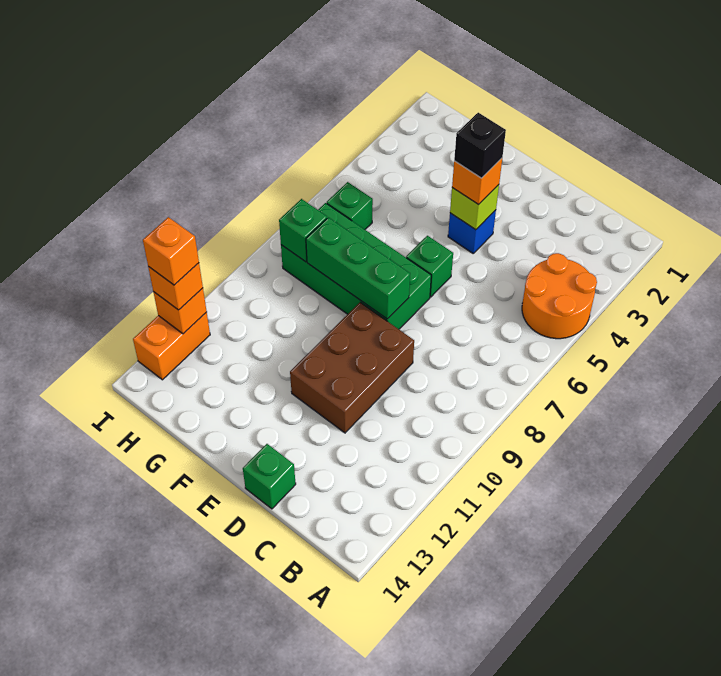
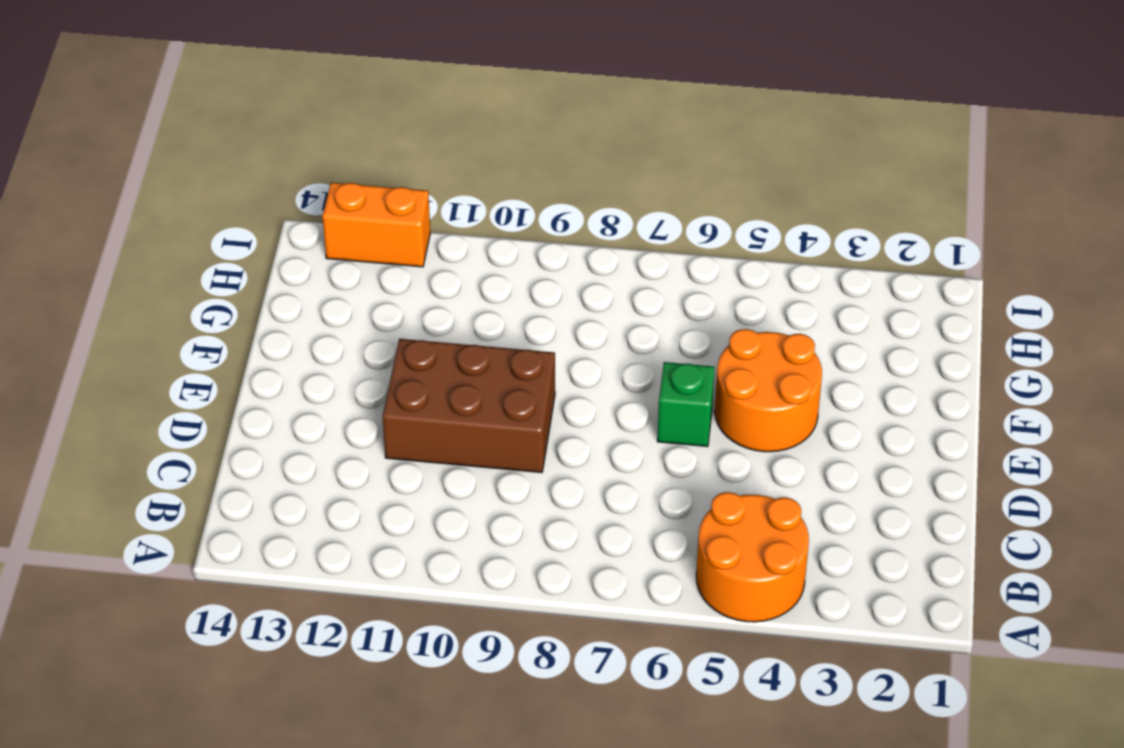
orange 2x2 round brick [715,329,822,452] -> blue 1x1 brick [448,210,496,253]
none -> green 1x1 brick [243,444,296,509]
none -> green 2x4 brick [281,203,431,329]
none -> green 1x1 brick [327,182,373,229]

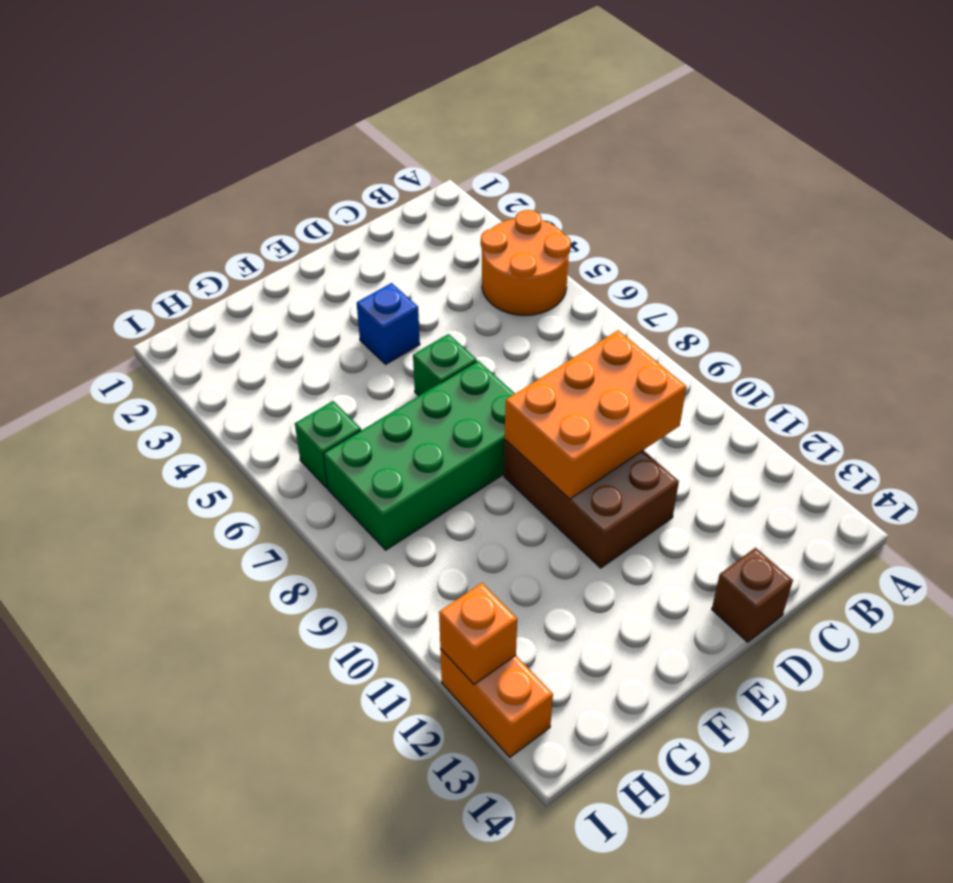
orange 2x3 brick [505,330,686,499] -> none
brown 1x1 brick [712,548,793,642] -> green 1x1 brick [243,444,296,509]
none -> lime 1x1 brick [450,185,499,230]
none -> green 1x3 brick [306,217,410,319]
none -> green 1x1 brick [279,199,327,262]

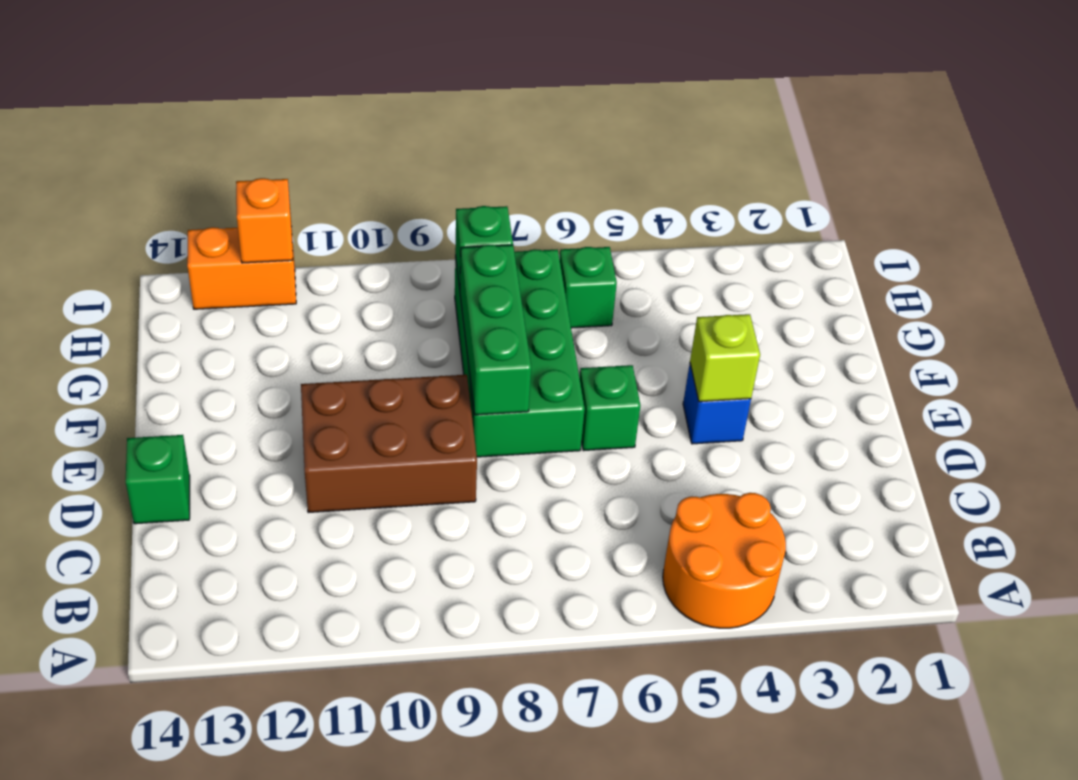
none -> orange 1x1 brick [452,158,502,205]
none -> orange 1x1 brick [148,263,203,310]
none -> black 1x1 brick [454,113,506,178]

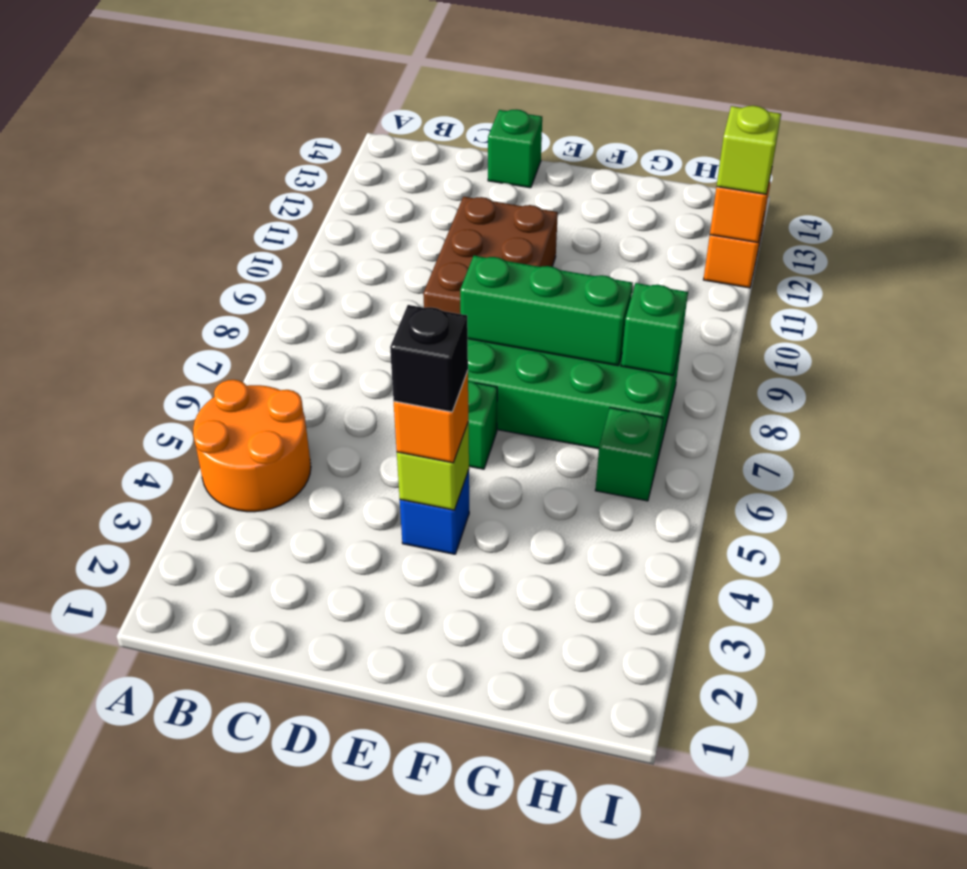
lime 1x1 brick [717,106,781,194] -> orange 1x1 brick [148,263,203,310]
none -> orange 1x1 brick [143,217,199,285]

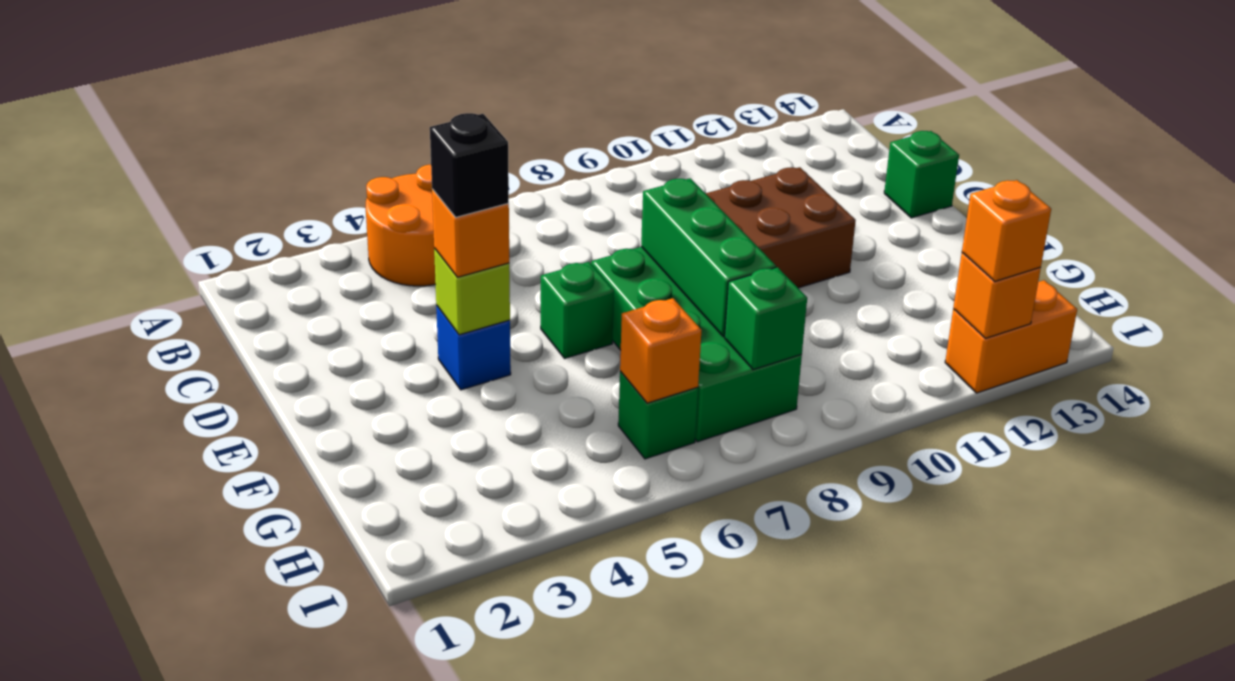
orange 1x1 brick [620,298,702,403] -> orange 1x1 brick moved to [143,217,199,285]

